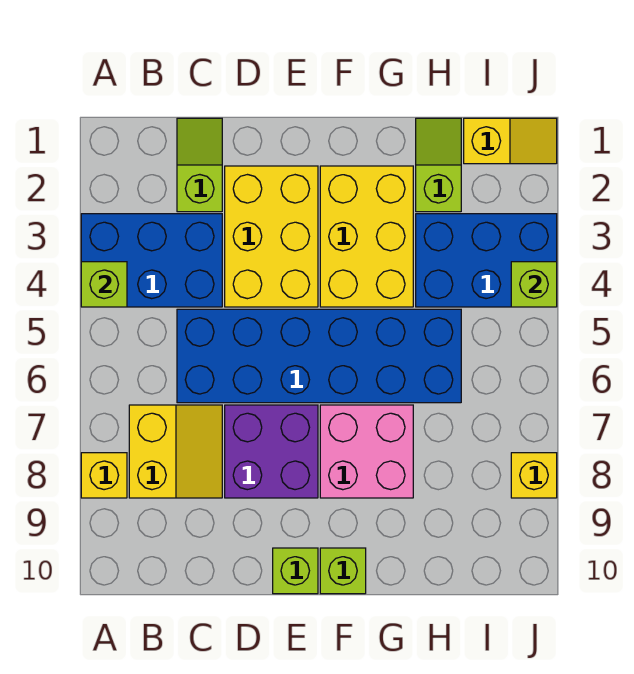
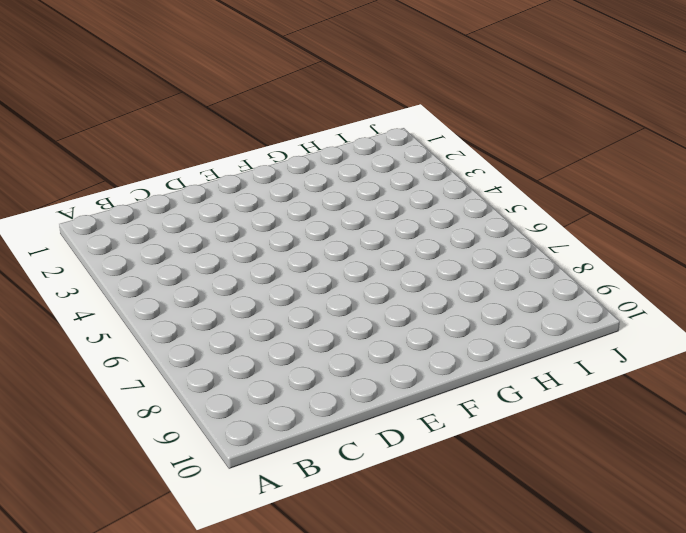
none -> blue 2x3 brick [81,214,222,307]
none -> yellow 1x1 brick [81,453,127,498]
none -> yellow 2x2 slope [129,405,222,498]

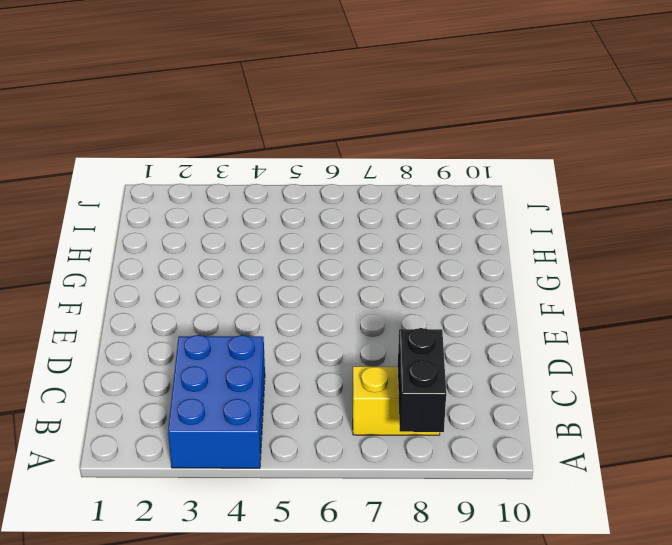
black 1x2 brick [398,328,446,432] -> none
none -> yellow 1x1 brick [81,453,127,498]
none -> lime 1x2 slope [177,118,222,212]
none -> blue 2x6 brick [177,309,461,403]

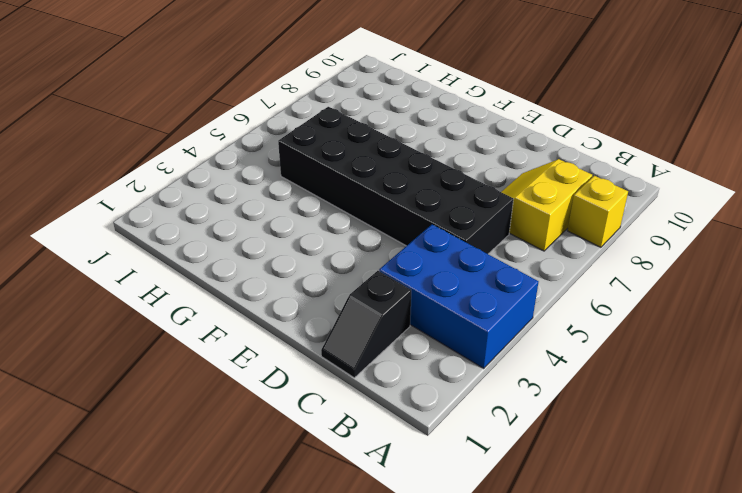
black 1x2 slope [321,271,411,378] -> lime 1x2 slope [177,118,222,212]
black 2x6 brick [278,107,513,254] -> blue 2x6 brick [177,309,461,403]
none -> yellow 2x3 brick [225,166,318,307]
none -> purple 2x2 brick [225,405,318,498]
none -> lime 1x1 brick [273,548,318,594]

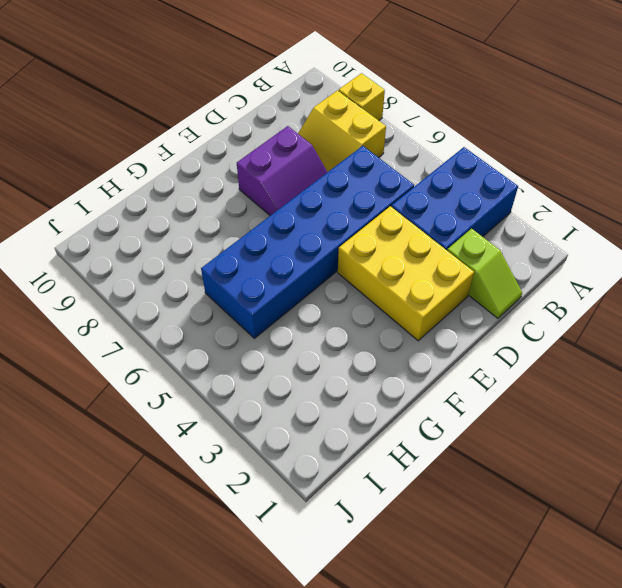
purple 2x2 slope [237,126,327,216] -> purple 2x2 brick [225,405,318,498]
none -> lime 1x1 brick [273,548,318,594]
none -> yellow 2x3 brick [320,166,413,307]
none -> pink 2x2 brick [320,405,413,498]

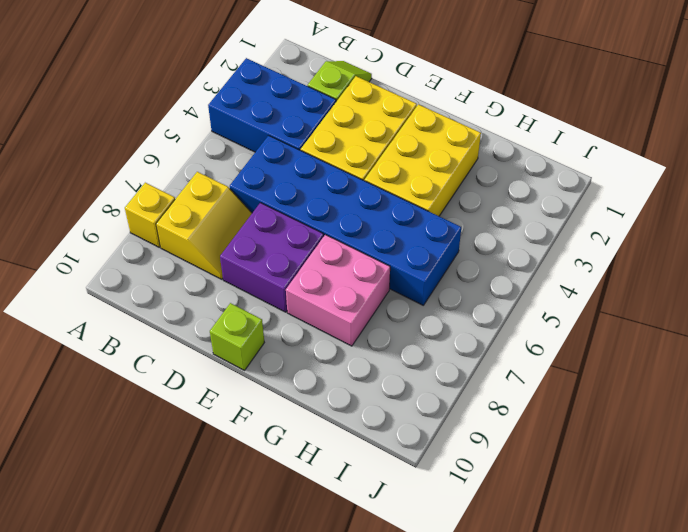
none -> lime 1x1 brick [320,548,366,594]
none -> lime 1x2 slope [416,118,461,212]
none -> blue 2x3 brick [416,214,557,307]

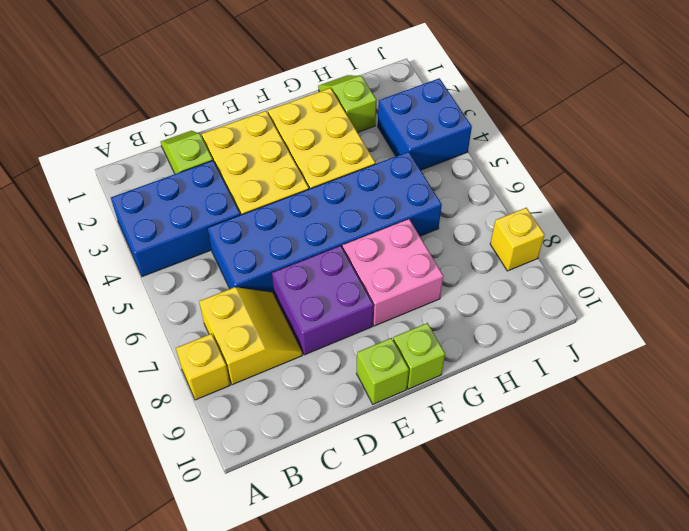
blue 2x2 brick [378,78,472,170] -> blue 2x3 brick [416,214,557,307]
none -> yellow 1x2 slope [464,118,557,164]
none -> lime 1x1 brick [81,262,127,307]
none -> lime 1x1 brick [511,262,557,307]

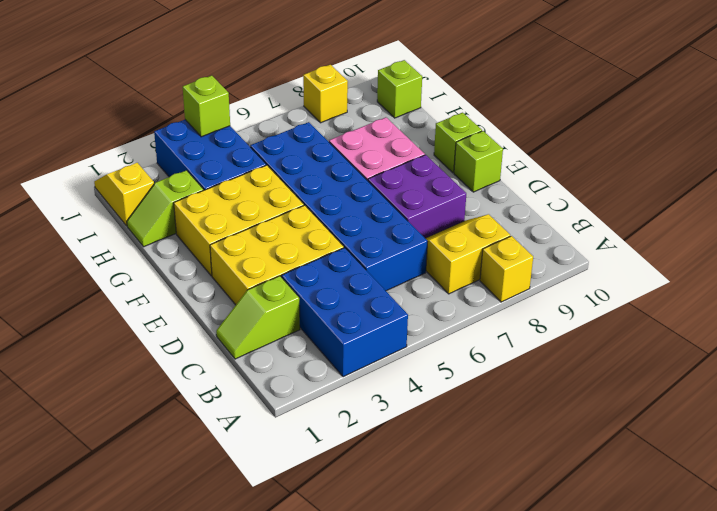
lime 1x1 brick [377,60,422,118] -> lime 1x1 brick moved to [81,262,127,307]

